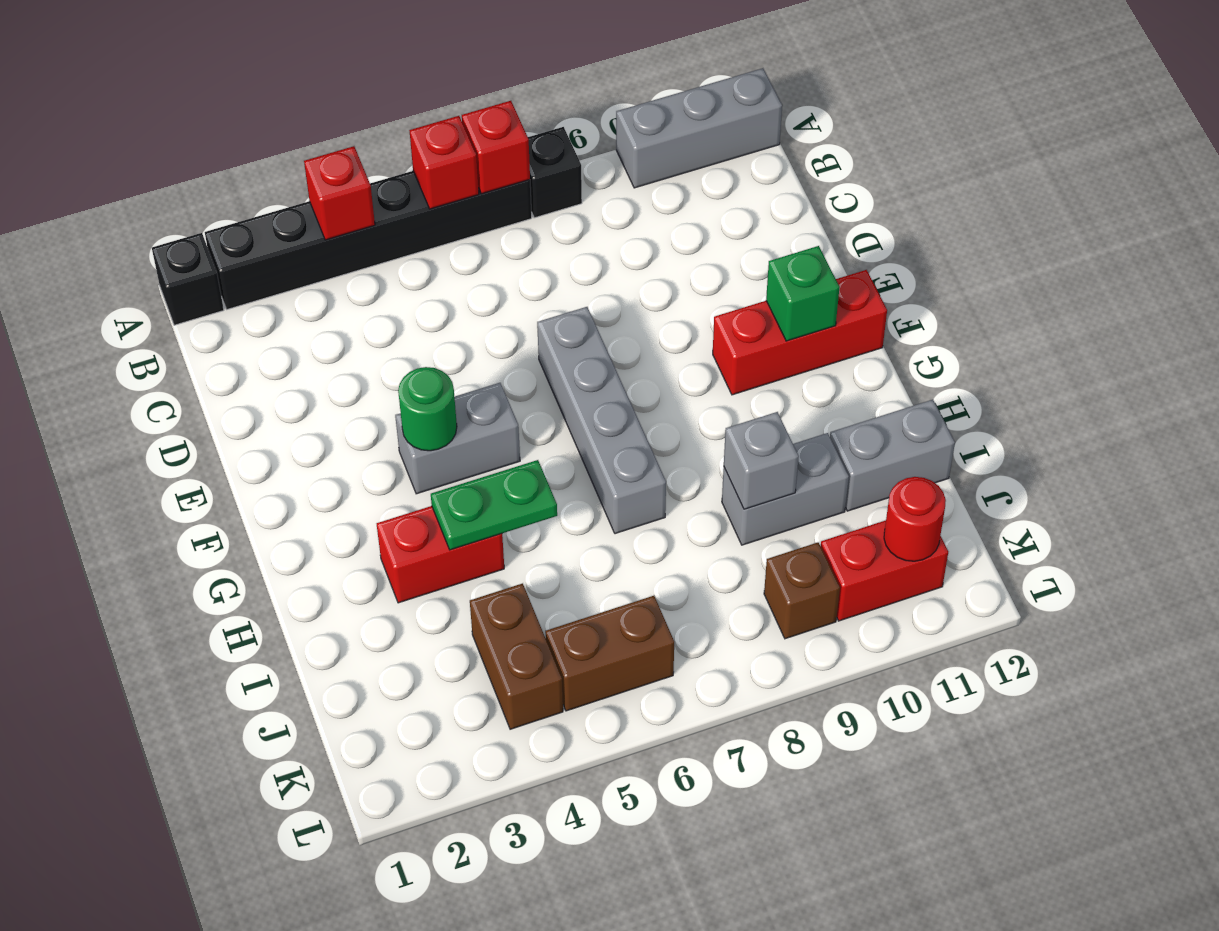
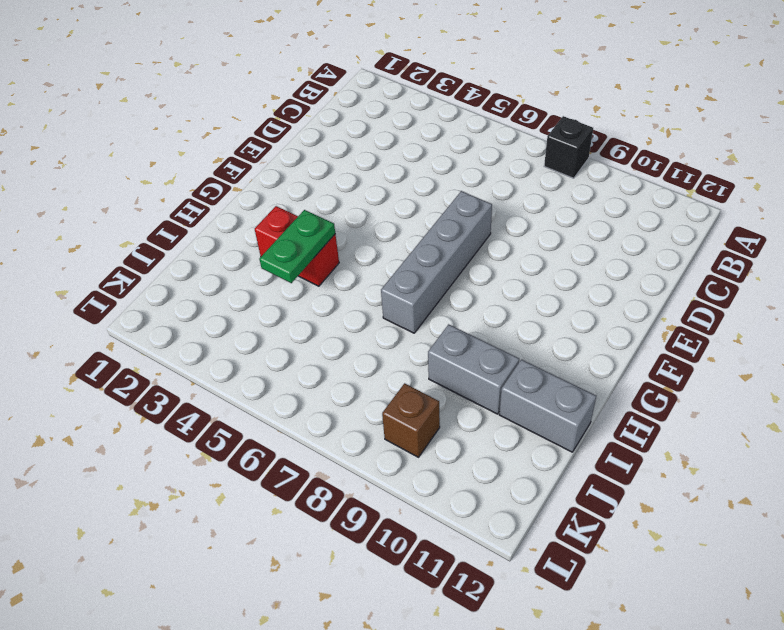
green 1x2 plate [259,210,335,283] -> green 1x2 plate turned to [431,460,557,550]
none -> black 1x1 brick [152,233,224,325]
none -> black 1x6 brick [205,171,532,309]
none -> grey 1x3 brick [616,68,782,188]

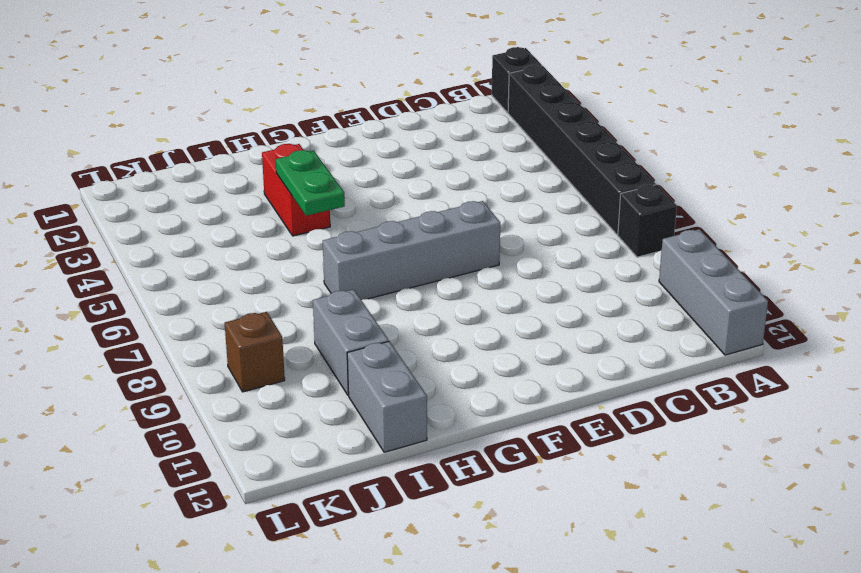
none -> grey 1x2 brick [395,383,520,494]
none -> red 1x3 brick [713,270,887,395]
none -> brown 1x2 brick [470,583,563,729]

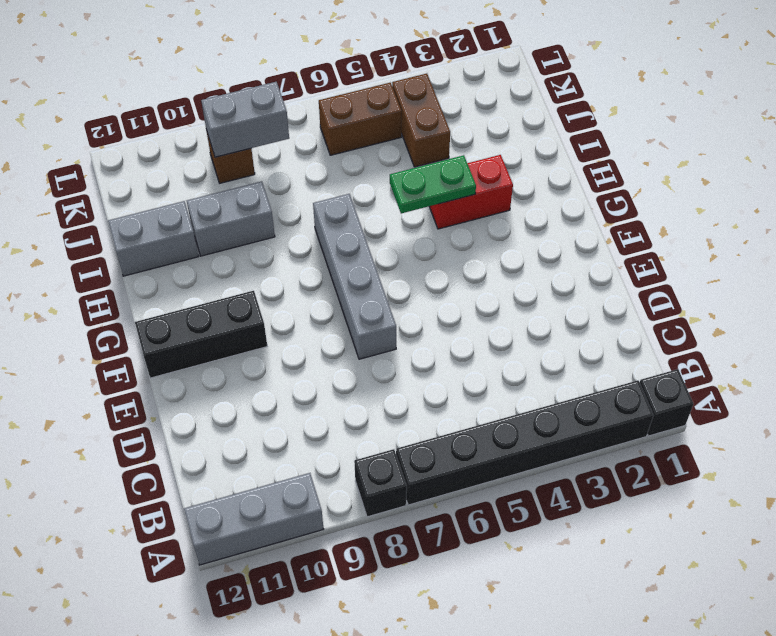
black 1x3 brick [135,291,267,378] -> red 1x3 brick [713,270,887,395]
grey 1x2 brick [201,82,289,157] -> grey 1x2 brick moved to [395,383,520,494]
none -> red 1x2 brick [821,520,948,621]
none -> red 1x1 brick [304,146,375,240]
none -> red 1x1 brick [409,116,479,209]

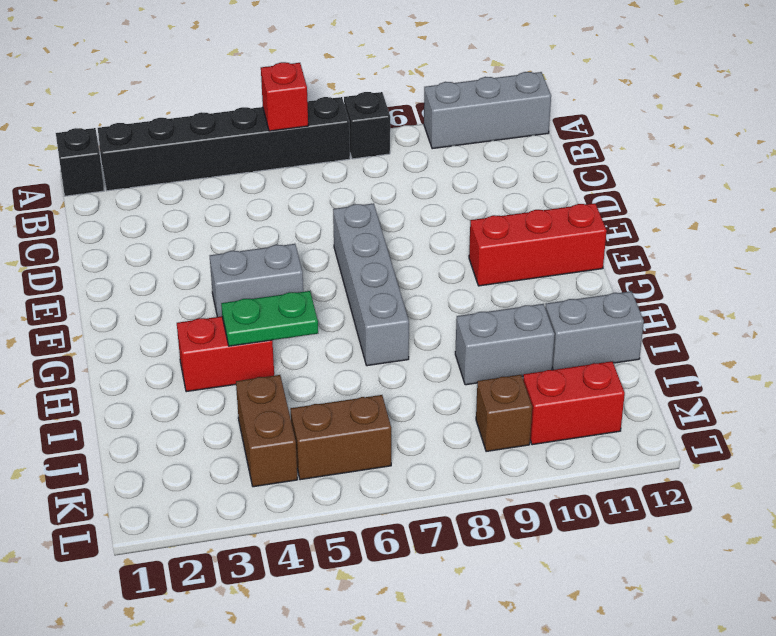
none -> red 1x1 brick [304,146,375,240]
none -> red 1x1 brick [462,101,530,194]
none -> green 1x1 round brick [398,367,457,451]

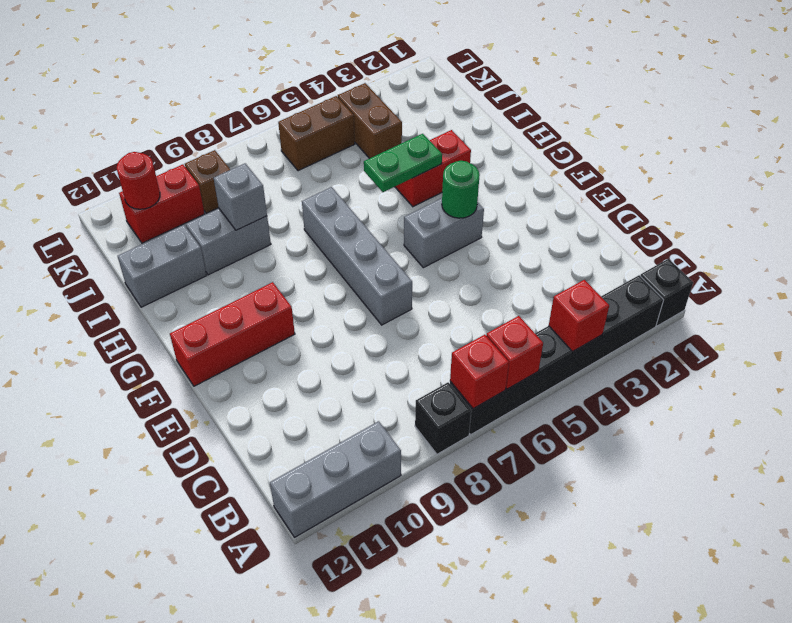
none -> green 1x1 brick [766,246,840,341]

